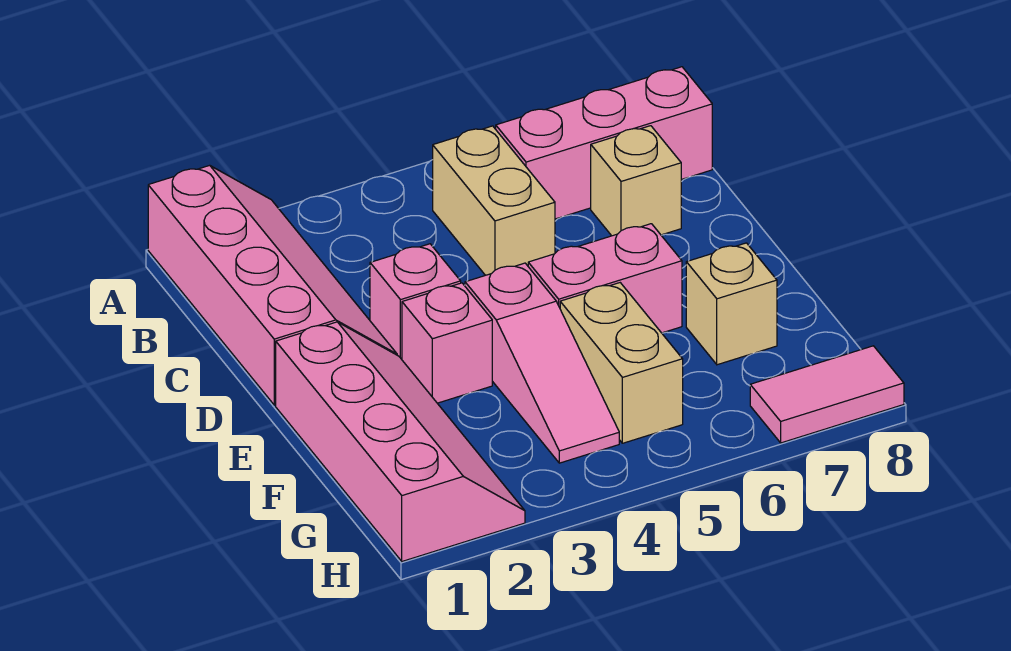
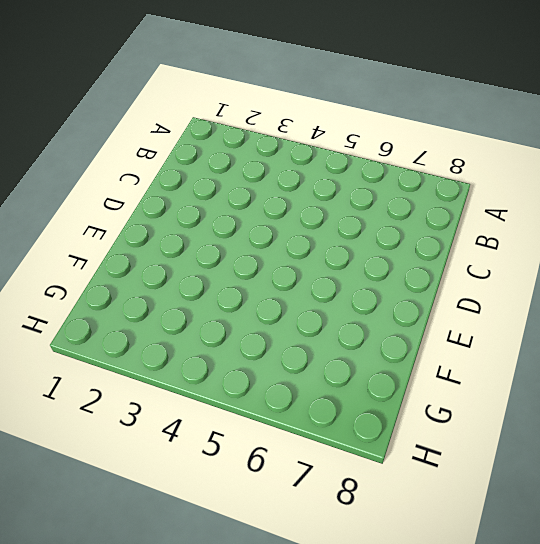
none -> pink 2x4 slope [148,165,397,405]
none -> tan 1x2 brick [433,126,555,275]
none -> pink 1x3 brick [496,67,712,219]

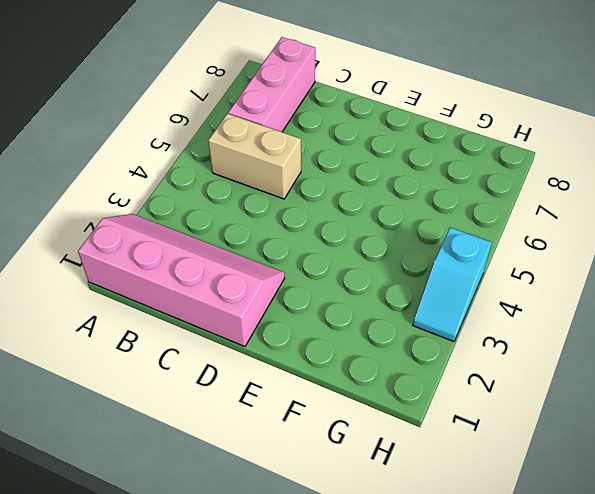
cyan 1x2 slope [413,227,492,341] -> none
none -> tan 1x1 brick [591,126,681,236]
none -> pink 1x1 brick [370,244,461,359]
none -> pink 2x4 slope [276,322,525,561]

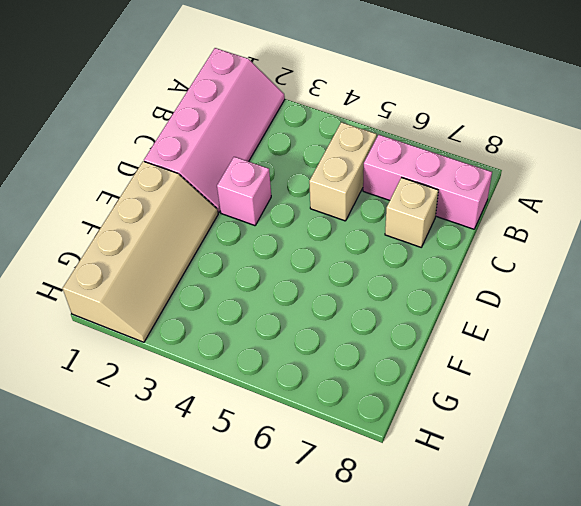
tan 2x4 slope [63,161,218,342] -> pink 2x4 slope [276,322,525,561]
none -> pink 1x1 brick [402,283,492,403]
none -> pink 1x3 slope [465,263,619,463]
none -> pink 1x2 brick [528,224,682,333]

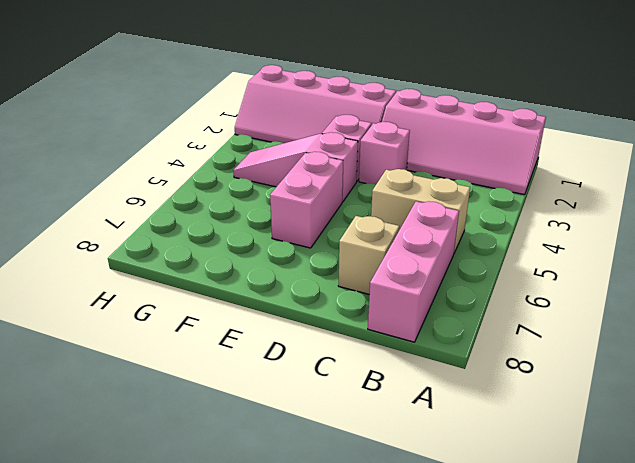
none -> tan 1x2 brick [560,283,683,443]
none -> tan 1x1 brick [686,243,777,365]
none -> pink 1x2 tile [750,346,904,443]

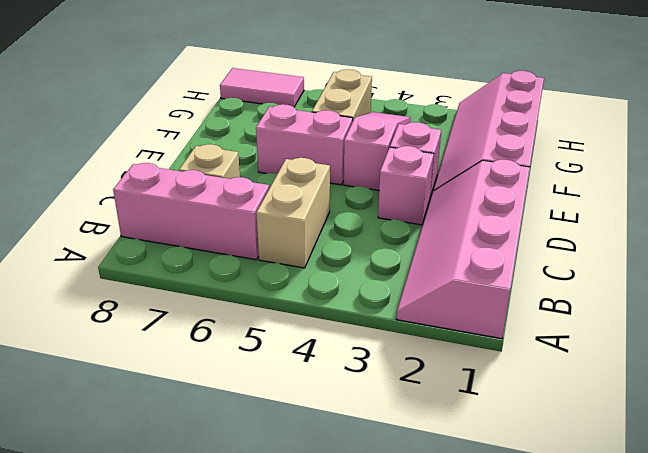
none -> tan 1x1 brick [686,243,777,365]

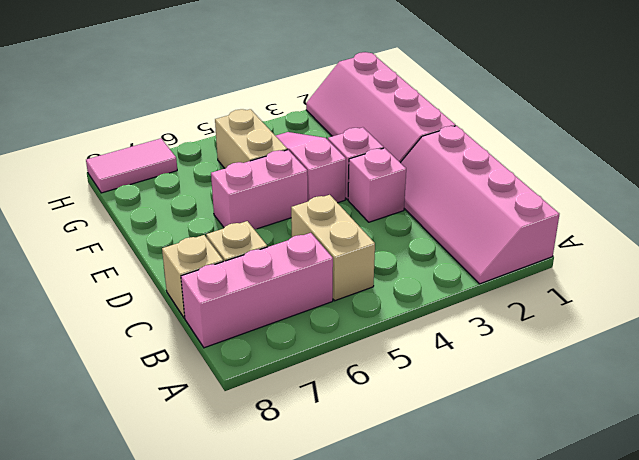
tan 1x1 brick [162,235,223,318] -> tan 1x1 brick moved to [686,243,777,365]

